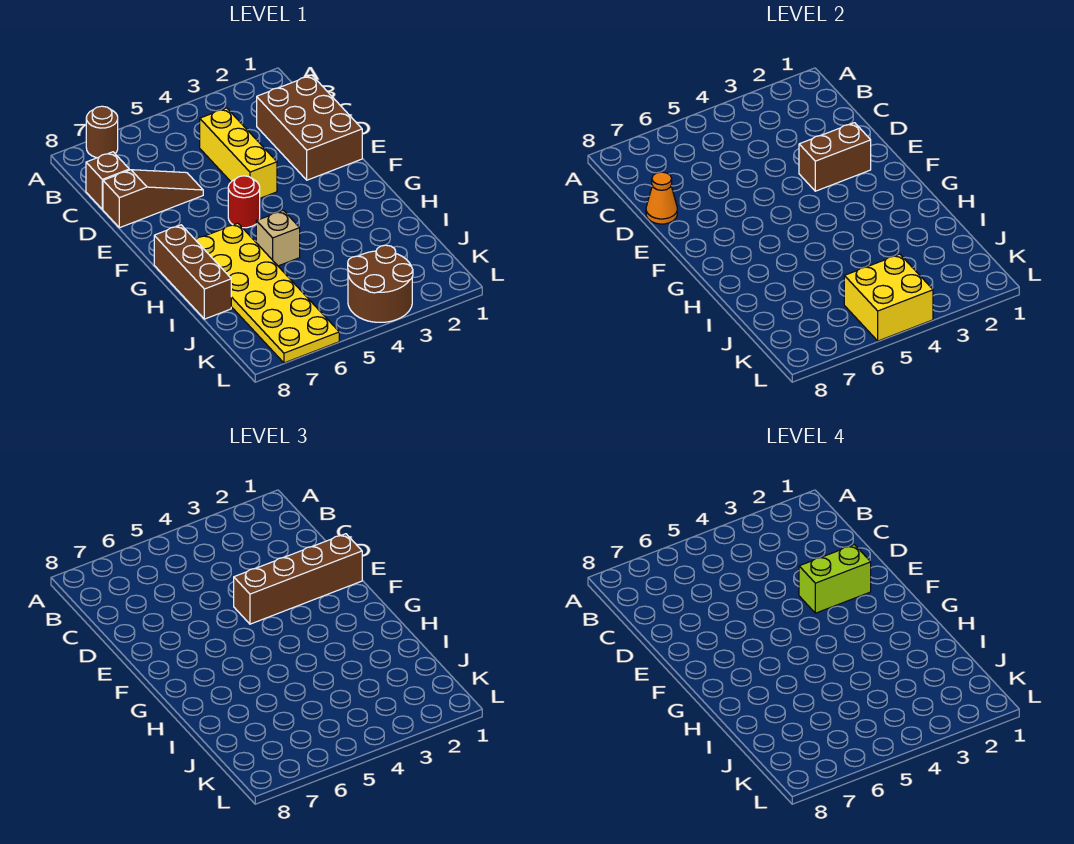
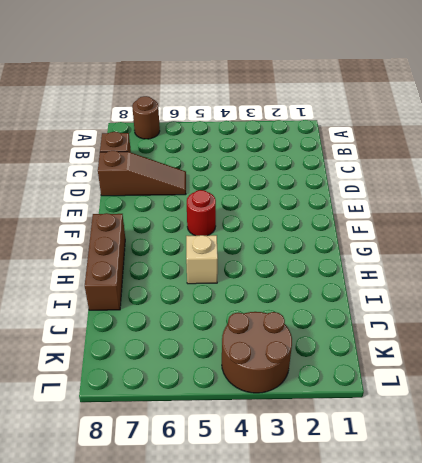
none -> brown 2x3 brick [257,75,362,180]
none -> yellow 1x3 brick [200,108,277,198]
none -> yellow 2x6 plate [196,223,339,363]

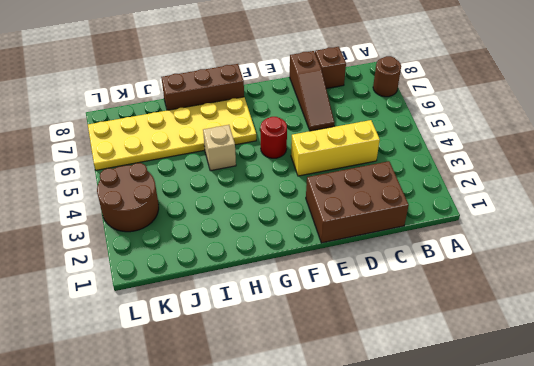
none -> orange 1x1 cone [646,172,677,224]
none -> brown 1x2 brick [799,123,871,191]
none -> yellow 2x2 brick [844,254,933,341]

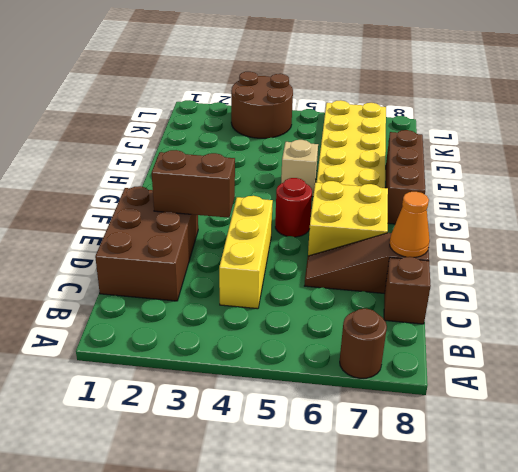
yellow 2x2 brick [308,181,388,256] -> yellow 2x2 brick moved to [844,254,933,341]
none -> brown 1x4 brick [234,534,362,624]
none -> lime 1x2 brick [799,545,871,613]

